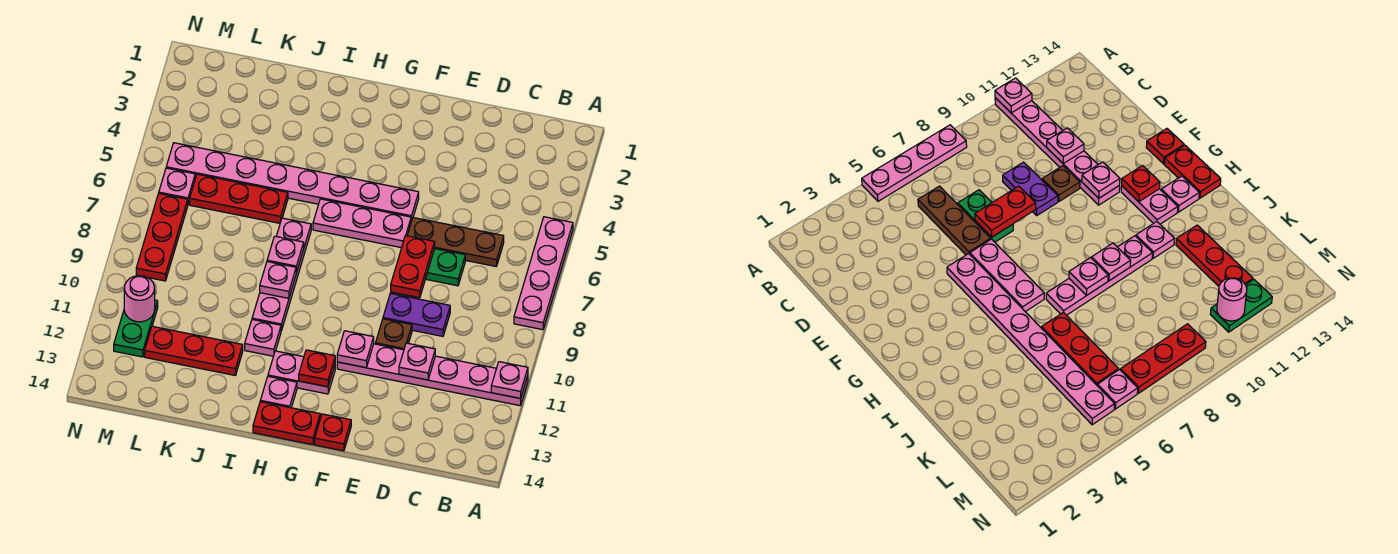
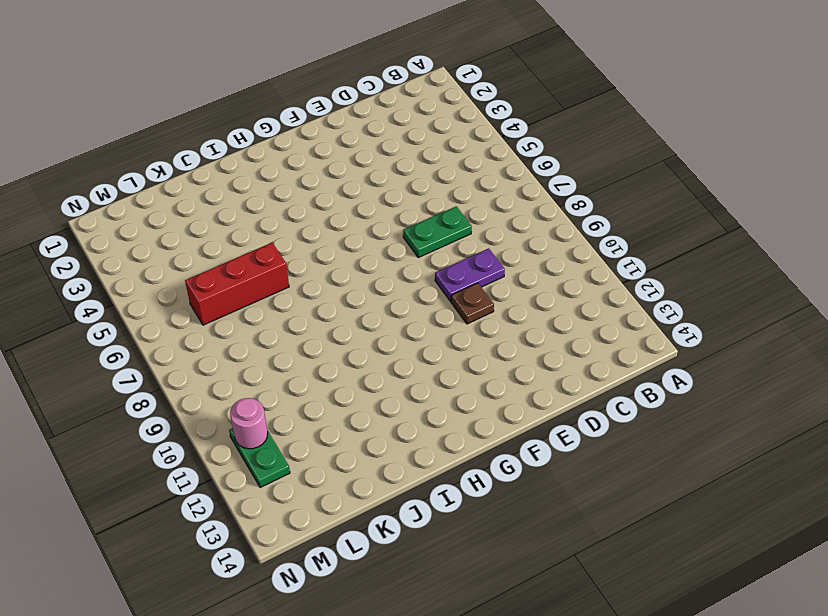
red 1x3 brick [185,243,289,325] -> red 1x3 plate [190,174,288,223]
none -> pink 1x4 plate [514,217,573,330]
none -> pink 1x6 plate [337,344,528,406]
none -> brown 1x3 plate [407,218,504,266]

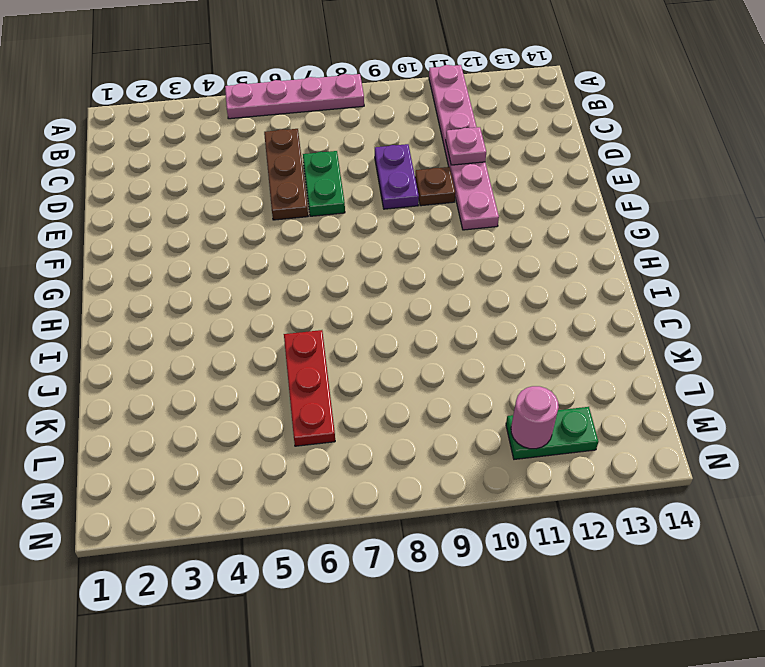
none -> pink 1x8 plate [166,143,419,221]
none -> pink 1x3 plate [313,199,411,248]
none -> red 1x1 plate [315,414,351,451]

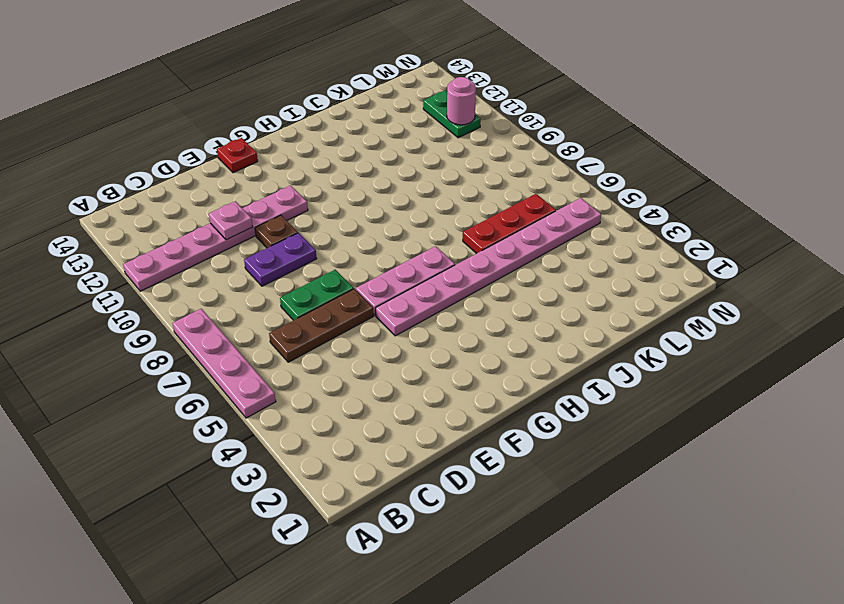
none -> pink 1x2 plate [268,351,335,394]
none -> red 1x2 plate [253,402,320,445]
none -> pink 1x1 plate [260,376,297,408]

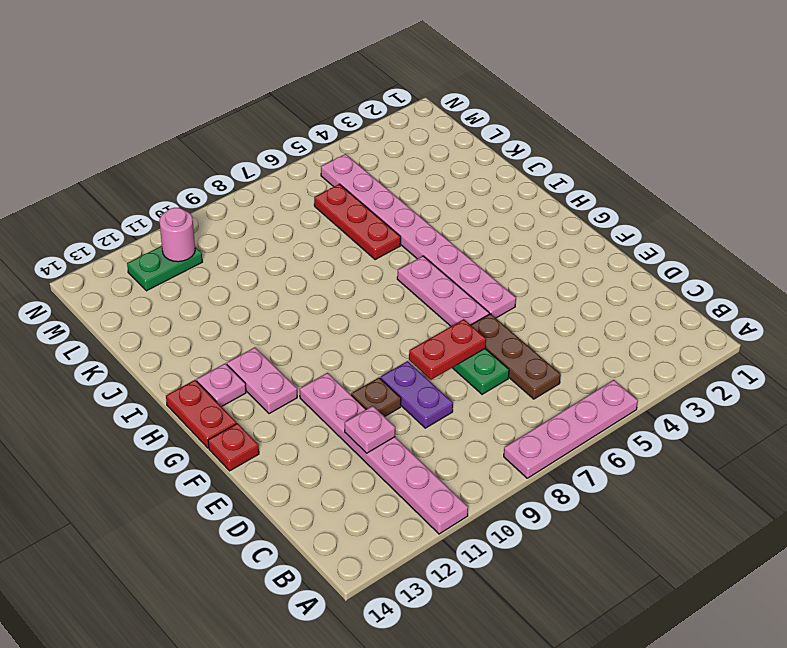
none -> pink 1x4 plate [252,218,311,331]
none -> pink 1x1 plate [245,320,281,356]
none -> red 1x3 plate [145,326,243,375]

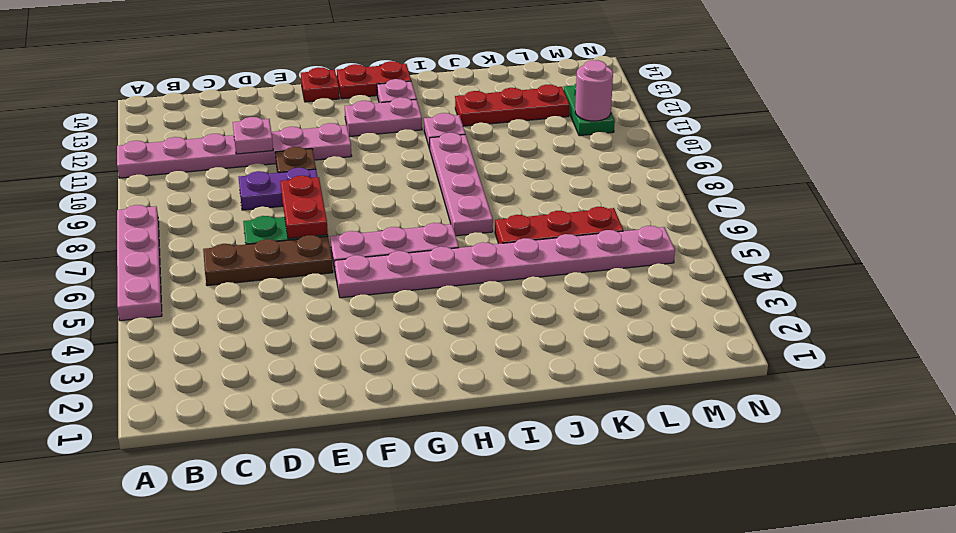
none -> pink 1x1 plate [159,168,195,204]
none -> red 1x3 plate [136,193,188,281]
none -> pink 1x1 plate [491,362,528,398]

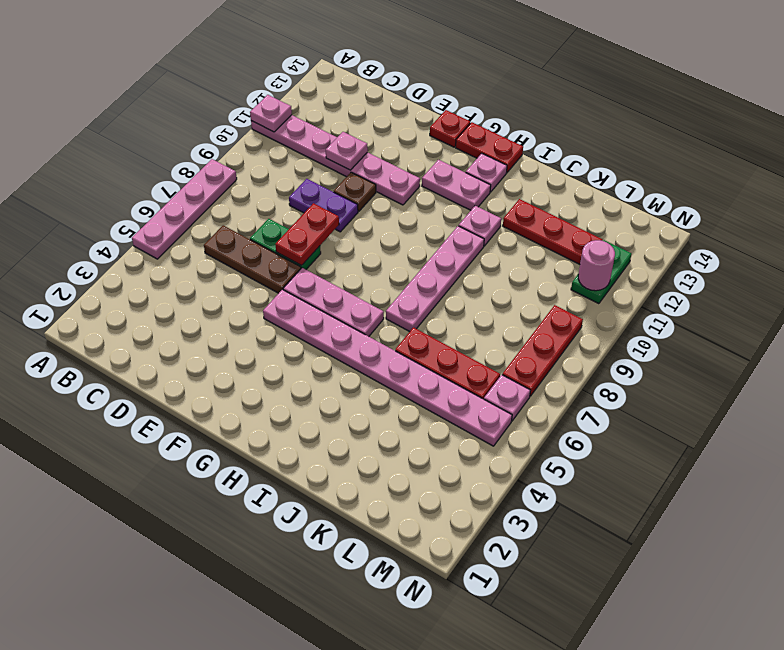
none -> pink 1x1 plate [337,331,374,368]
none -> red 1x1 plate [299,350,335,387]
none -> pink 1x1 plate [267,236,304,273]

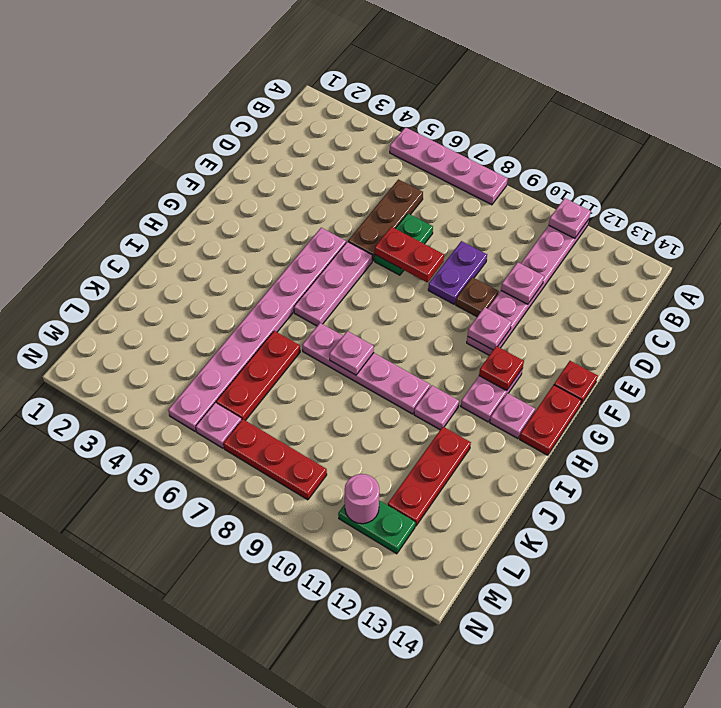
none -> pink 1x1 plate [260,262,296,298]

